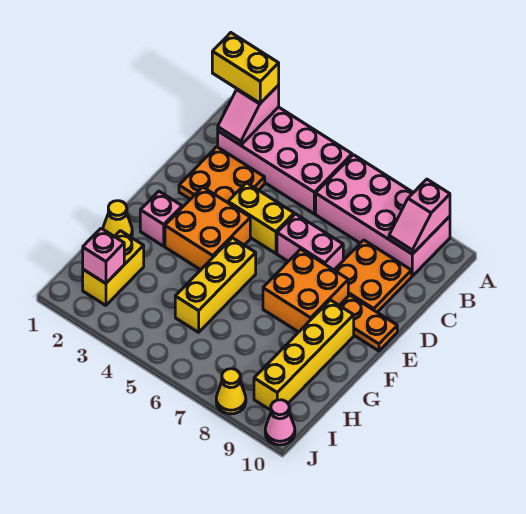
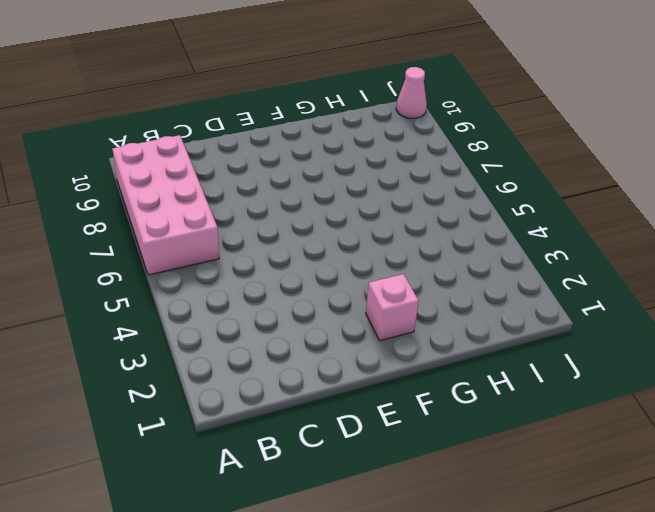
none -> pink 2x4 brick [218,107,352,214]
none -> orange 2x2 plate [179,147,265,203]
none -> orange 2x2 plate [334,240,412,312]

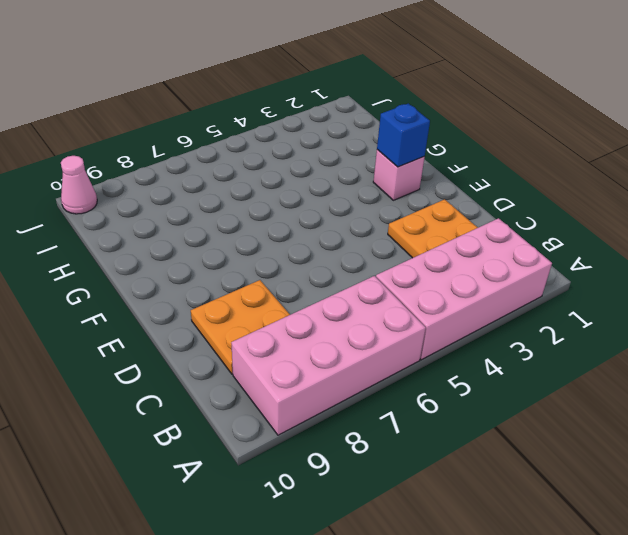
blue 1x1 brick [377,104,430,167] -> none
none -> yellow 1x2 brick [228,183,294,253]
none -> pink 1x2 brick [277,214,343,270]
none -> orange 2x2 brick [165,187,250,270]

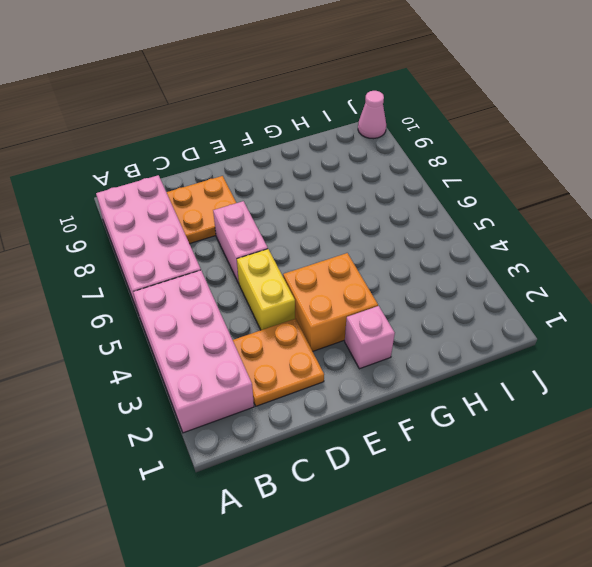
none -> orange 2x2 brick [263,249,348,332]
none -> orange 1x2 plate [339,295,397,351]
none -> yellow 1x3 brick [175,238,256,332]

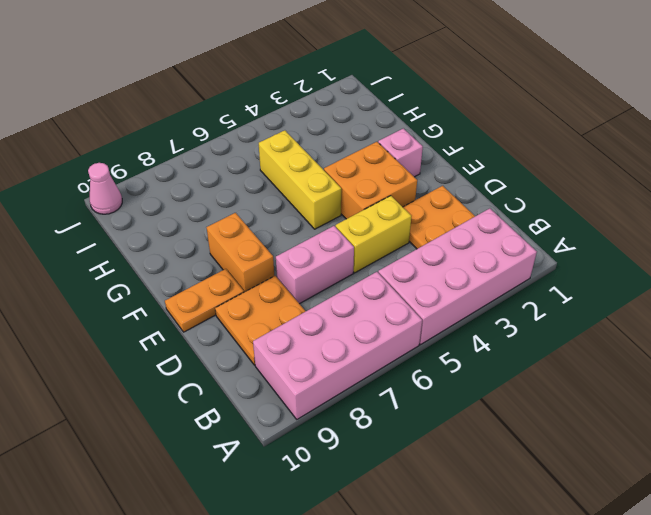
orange 1x2 brick [206,213,274,292] -> orange 2x2 brick [263,249,348,332]
none -> yellow 1x4 brick [254,300,354,410]
none -> yellow 1x1 cone [103,201,132,237]
none -> yellow 1x2 brick [83,231,144,305]

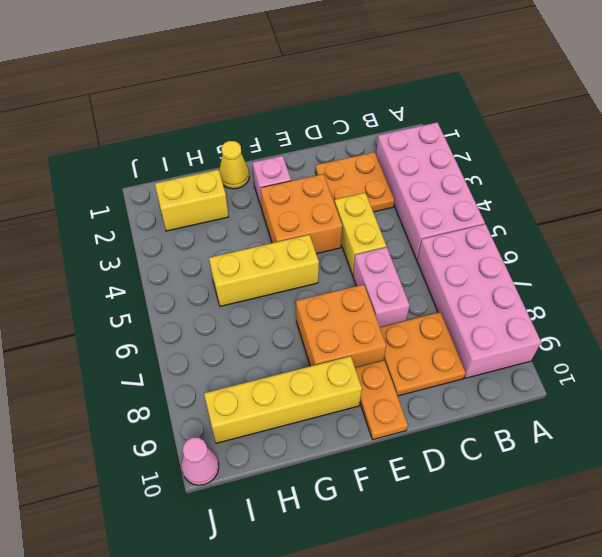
none -> yellow 1x1 cone [216,369,246,414]
none -> pink 1x2 slope [218,85,279,145]
none -> pink 1x2 slope [389,179,450,254]

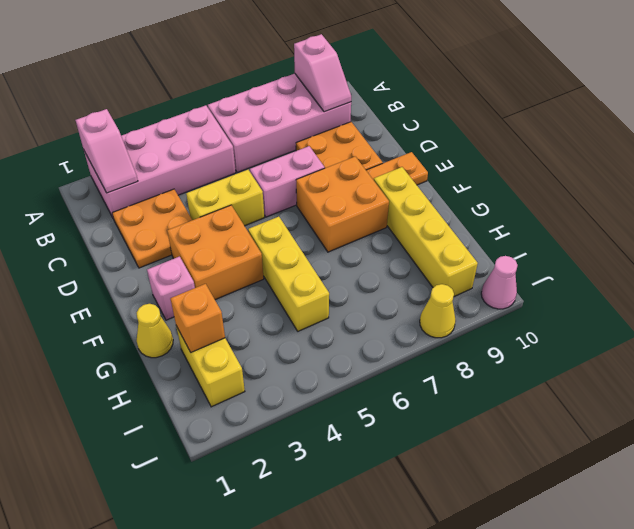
orange 1x1 brick [170,284,225,352] -> none
none -> pink 1x1 brick [83,228,124,283]
none -> yellow 1x2 brick [212,33,279,103]

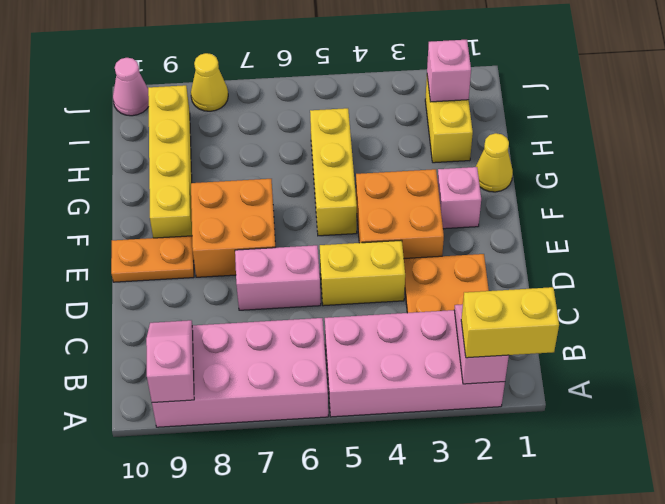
none -> orange 2x2 plate [334,240,412,312]

